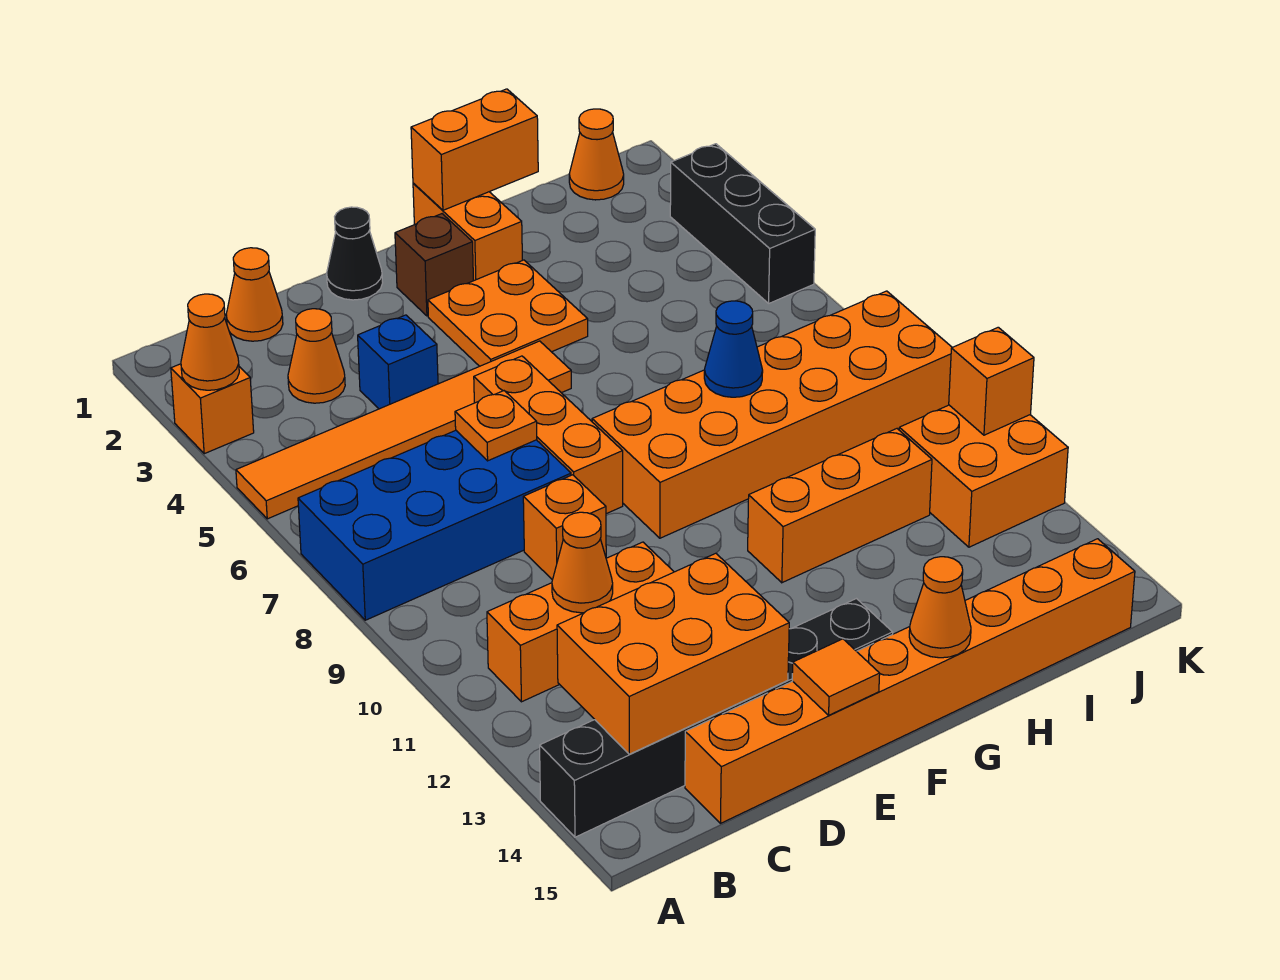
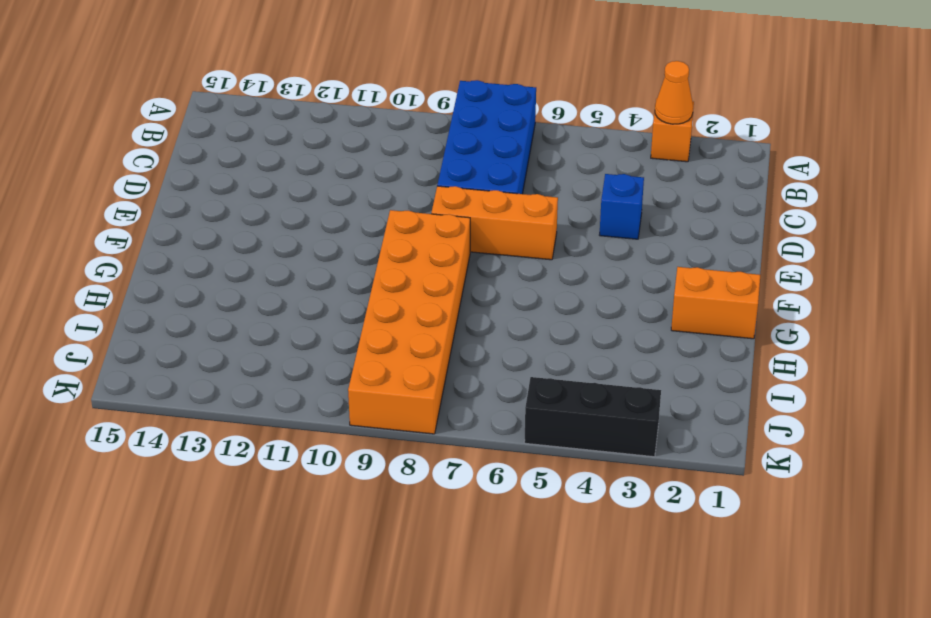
none -> orange 1x6 tile [236,341,571,519]
none -> black 1x6 brick [540,599,893,837]
none -> orange 1x3 brick [487,542,674,702]

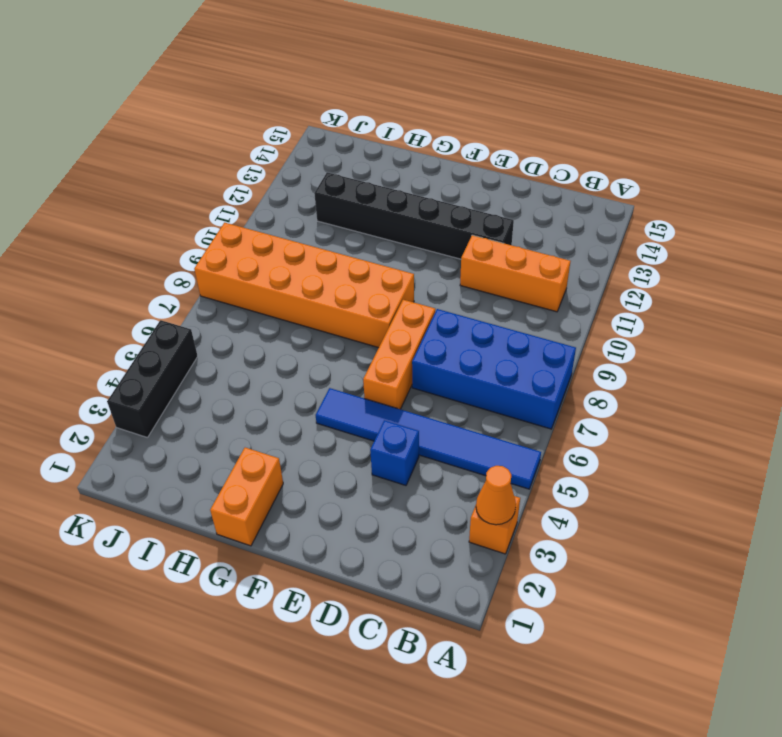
blue 1x6 tile [316,388,541,489] -> orange 1x6 tile [236,341,571,519]
black 1x6 brick [314,173,514,259] -> black 1x6 brick moved to [540,599,893,837]
none -> orange 1x1 cone [226,248,283,341]
none -> orange 1x1 cone [288,309,345,403]
none -> orange 1x8 brick [685,539,1135,823]

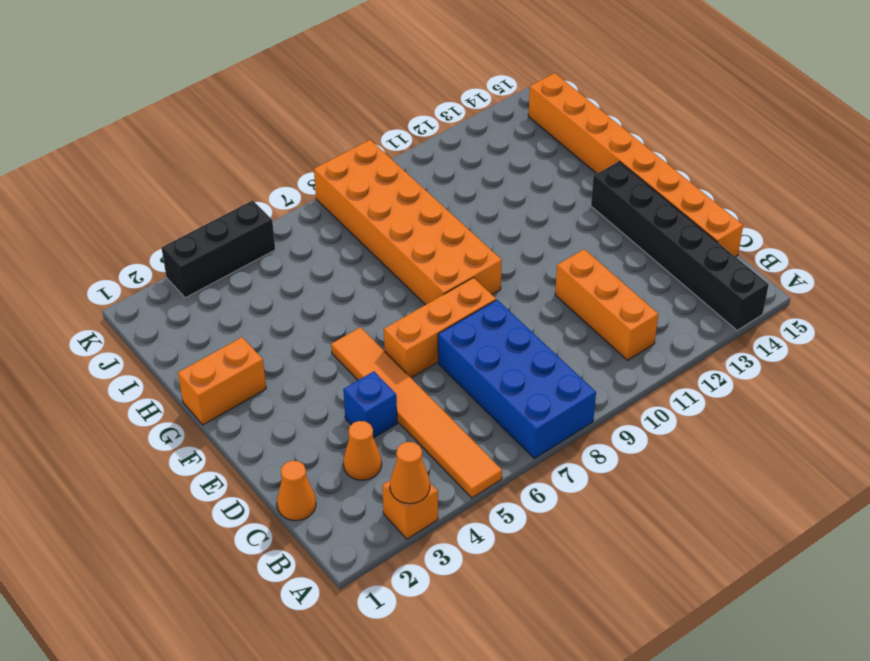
none -> orange 1x1 brick [523,475,606,580]
none -> black 1x1 cone [327,207,383,300]
none -> brown 1x1 brick [395,214,473,316]

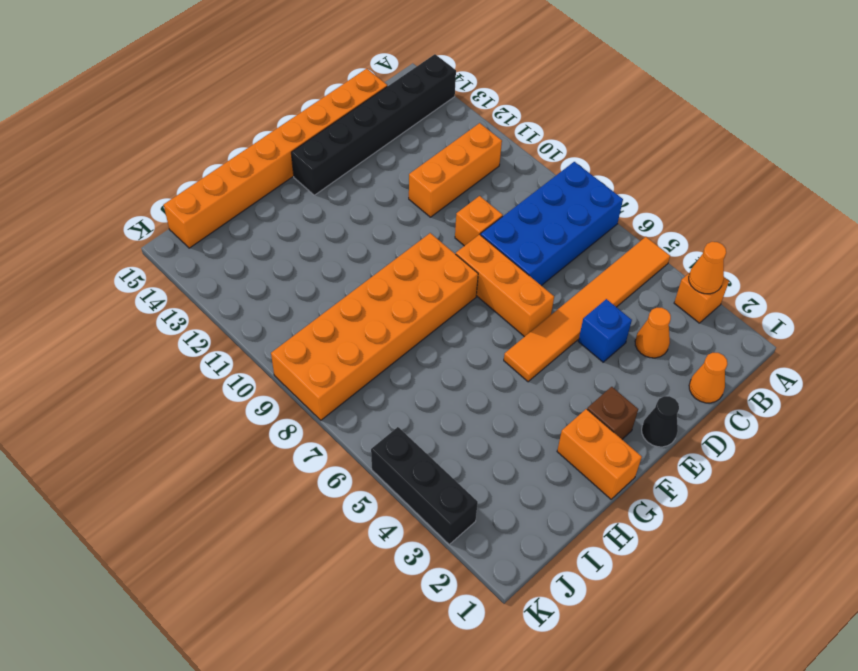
none -> orange 2x2 plate [428,260,588,366]
none -> orange 1x3 brick [748,429,932,583]
none -> orange 1x1 cone [569,109,624,200]

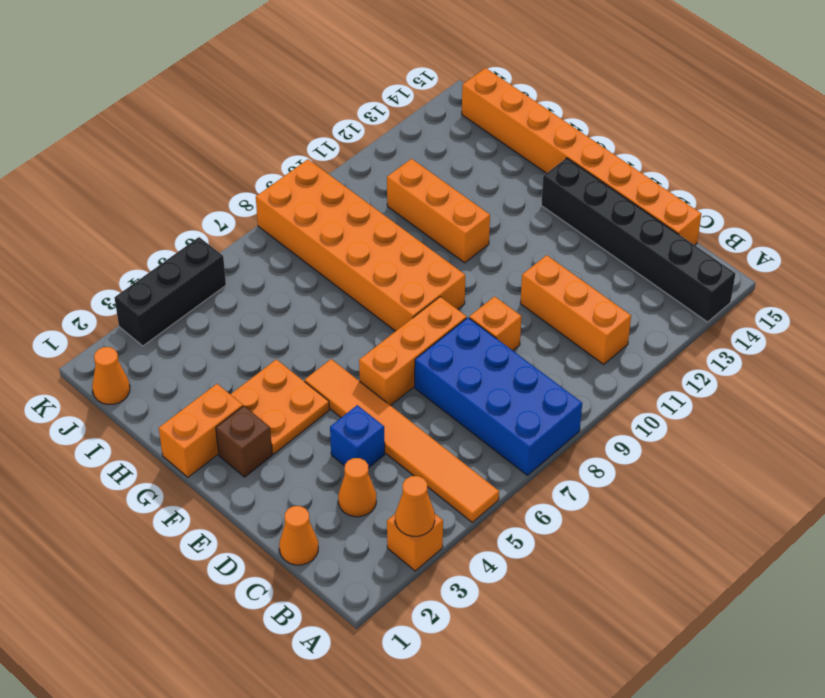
none -> black 1x1 cone [327,207,383,300]
none -> orange 2x2 brick [899,405,1068,547]
none -> orange 2x3 brick [557,553,789,754]

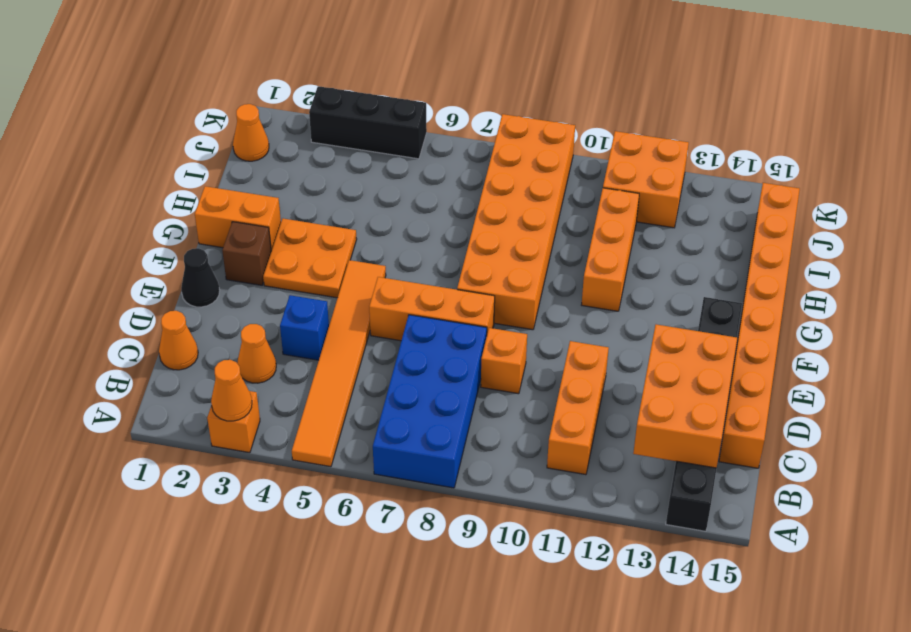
none -> orange 1x1 cone [552,512,613,613]
none -> orange 1x1 plate [455,391,537,461]
none -> orange 1x1 tile [792,639,880,715]

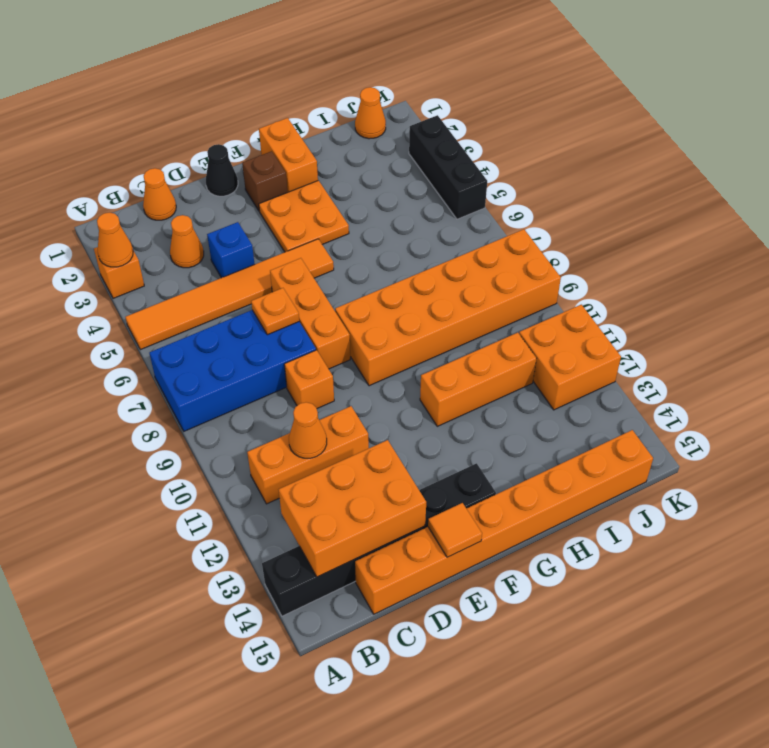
none -> orange 1x2 brick [411,89,538,210]
none -> orange 1x1 cone [909,557,971,658]
none -> blue 1x1 cone [704,301,763,397]

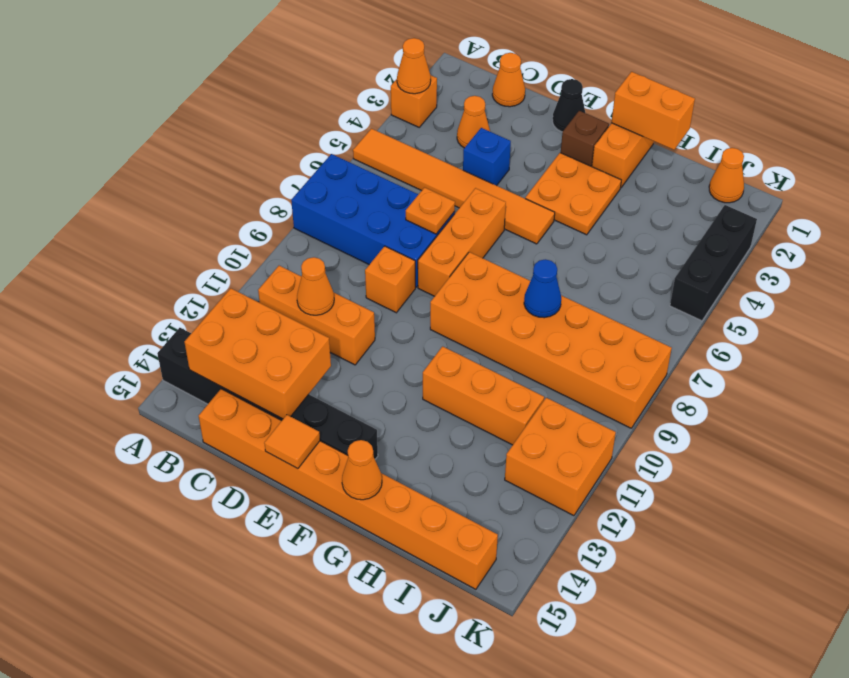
none -> orange 1x1 brick [949,327,1034,435]

